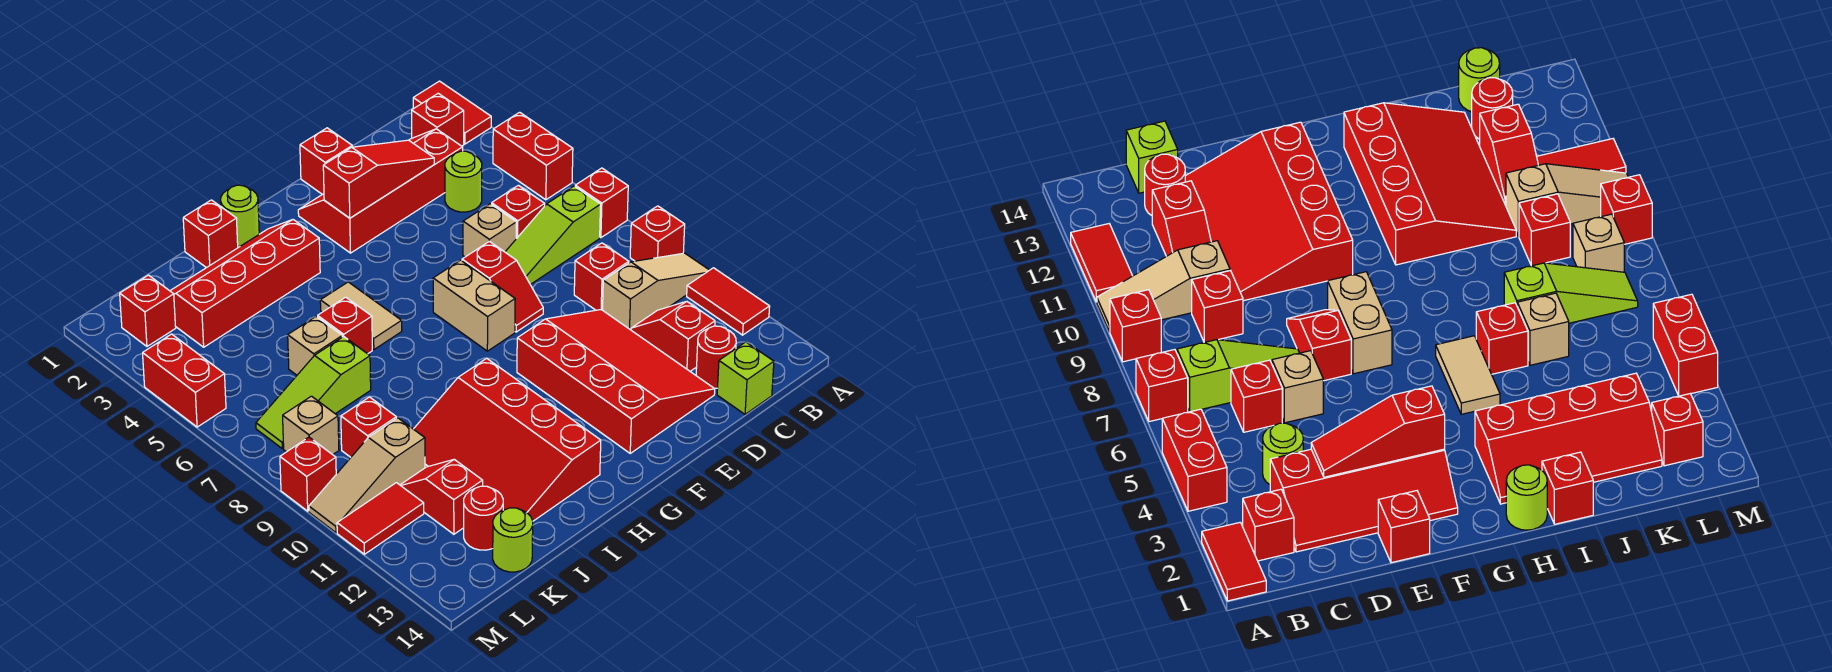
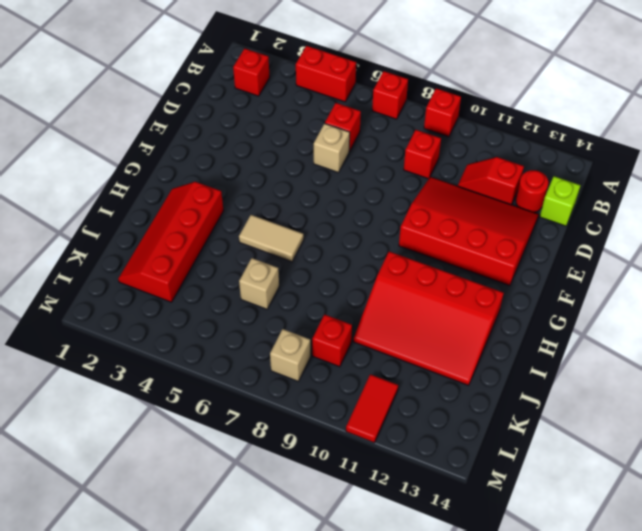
none -> red 1x2 tile [413,81,491,144]
none -> tan 1x3 slope [603,253,709,330]
none -> red 1x2 tile [687,268,770,335]
none -> lime 1x3 slope [505,186,601,285]

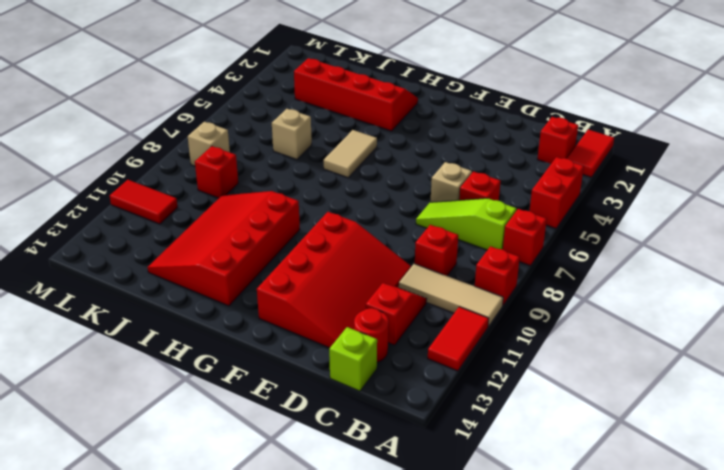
tan 1x3 tile [399,264,503,326] -> tan 1x3 slope [603,253,709,330]
none -> red 2x4 slope [298,129,463,253]
none -> lime 1x1 round brick [445,151,482,212]
none -> red 1x1 brick [300,128,352,194]
none -> red 1x2 slope [462,241,543,332]

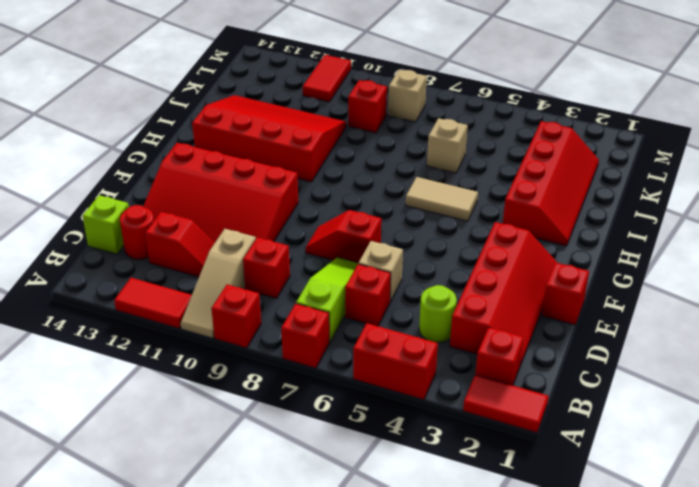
none -> tan 1x2 brick [433,260,515,351]
none -> lime 1x1 round brick [221,185,259,246]
none -> red 1x1 brick [183,200,238,268]
none -> red 1x1 brick [318,297,372,354]

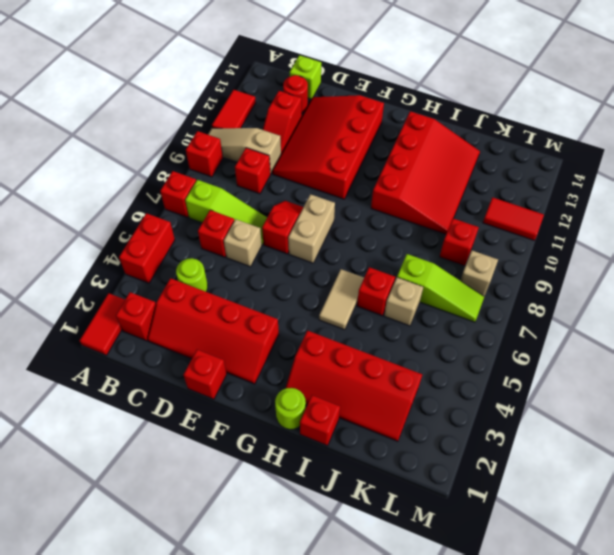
none -> tan 1x3 slope [309,418,425,533]
none -> red 1x2 slope [400,459,483,534]
none -> red 1x1 round brick [464,486,503,550]
none -> lime 1x1 round brick [493,508,533,572]

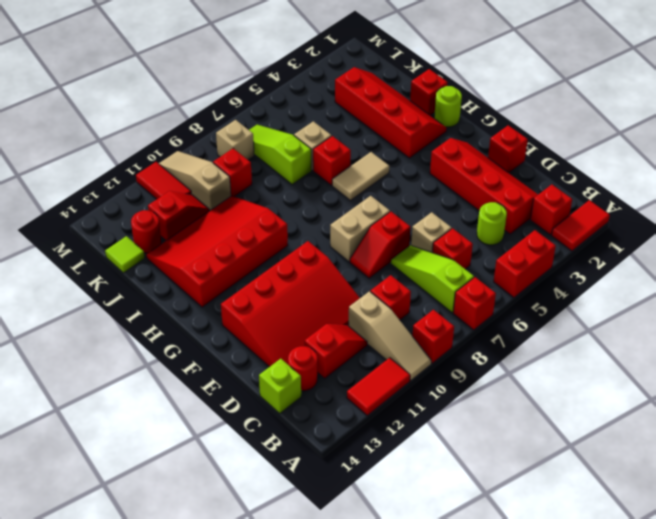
lime 1x1 tile [105,236,145,273] -> lime 1x1 round brick [493,508,533,572]
none -> red 1x1 brick [120,275,176,346]
none -> red 1x2 brick [143,334,226,427]
none -> red 1x1 brick [280,437,336,511]
none -> red 1x3 slope [323,140,434,218]

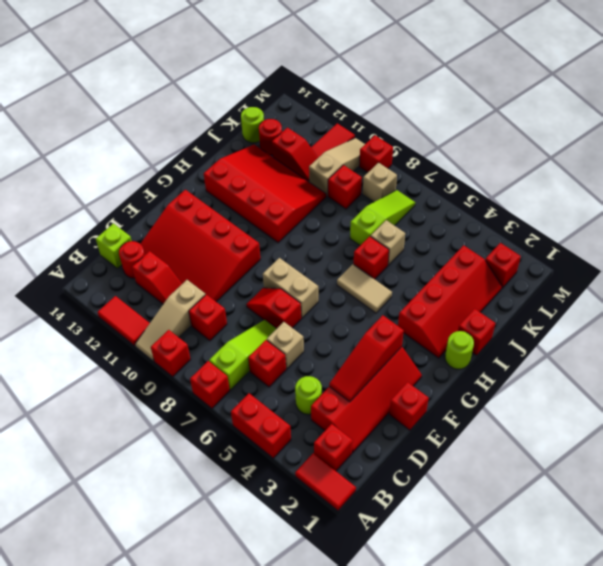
none -> red 1x2 brick [143,334,226,427]

